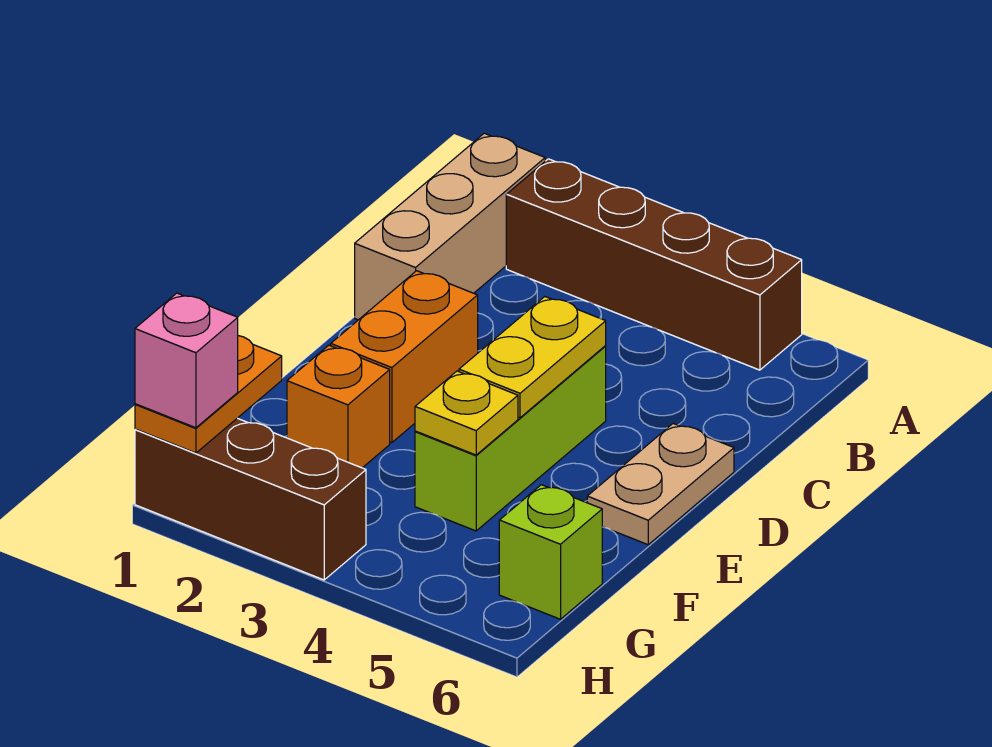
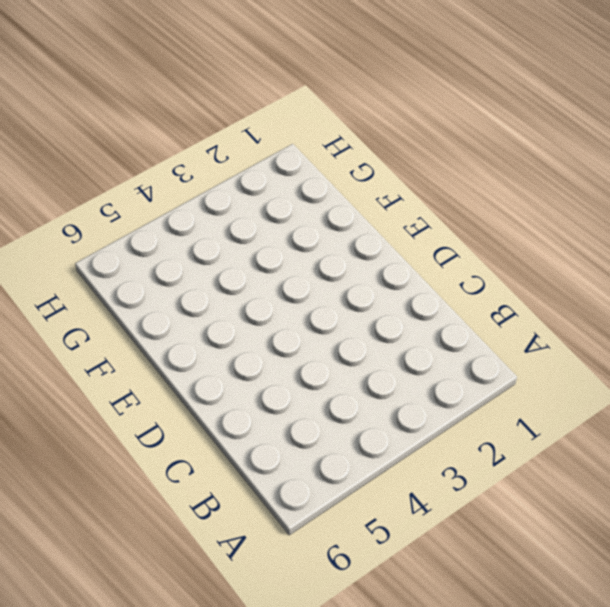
none -> tan 1x3 brick [355,133,545,320]
none -> brown 1x4 brick [506,159,802,370]
none -> orange 1x2 brick [331,271,478,443]

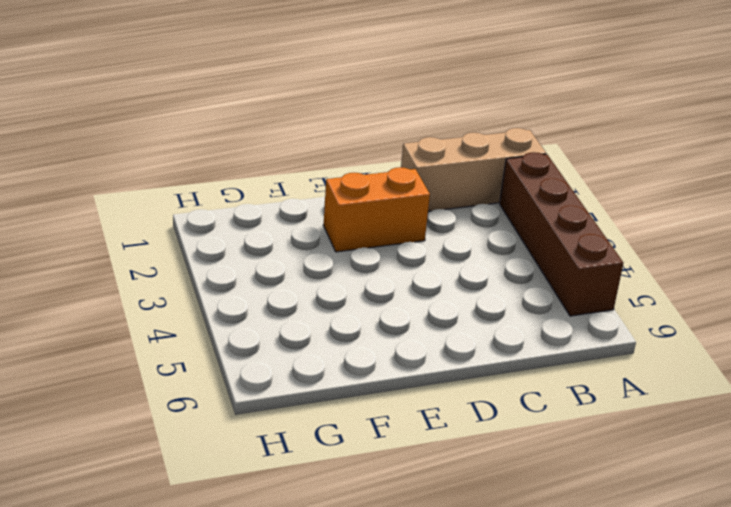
none -> lime 1x3 brick [415,346,606,531]
none -> tan 1x2 plate [587,424,734,545]
none -> orange 1x1 brick [287,345,390,468]

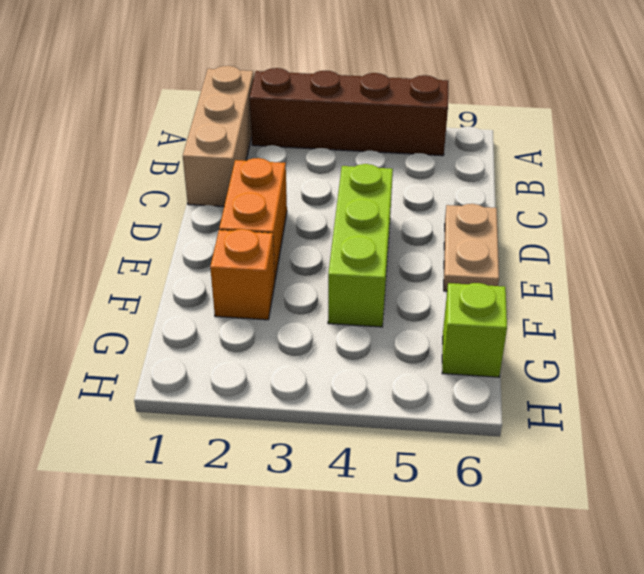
none -> brown 1x3 brick [135,418,366,580]
none -> yellow 1x2 plate [459,297,606,418]
none -> yellow 1x1 plate [415,371,518,455]

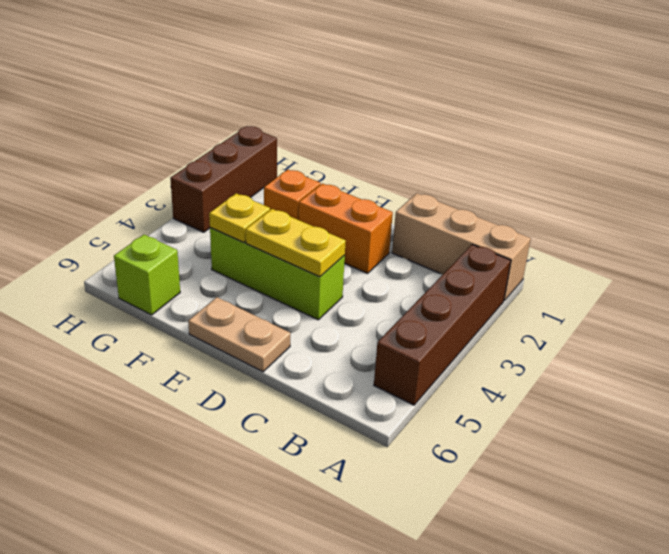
none -> orange 1x2 plate [135,336,282,453]
none -> pink 1x1 brick [135,293,238,428]

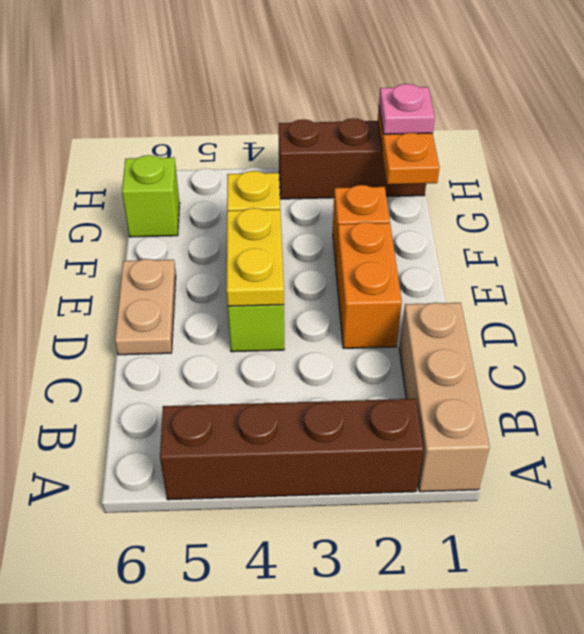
pink 1x1 plate [379,84,435,134] -> pink 1x1 brick [135,293,238,428]

